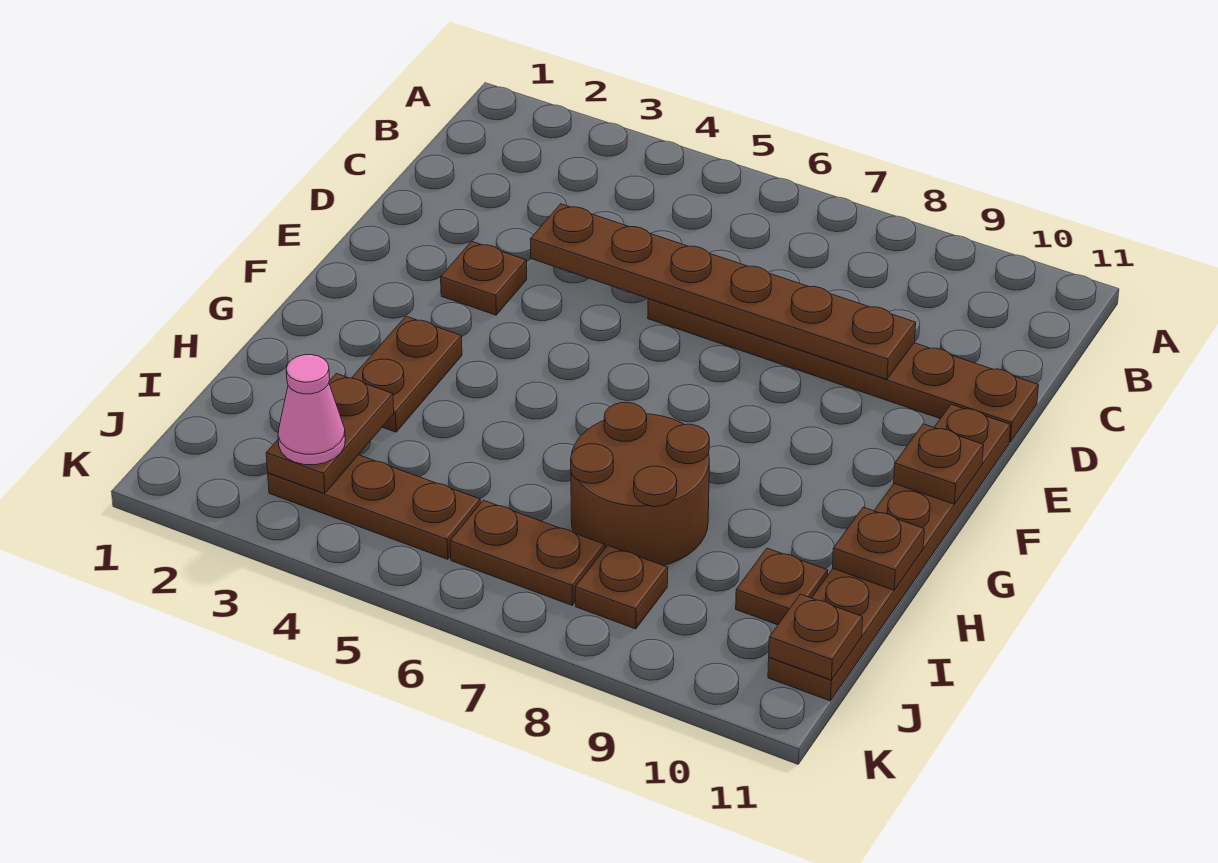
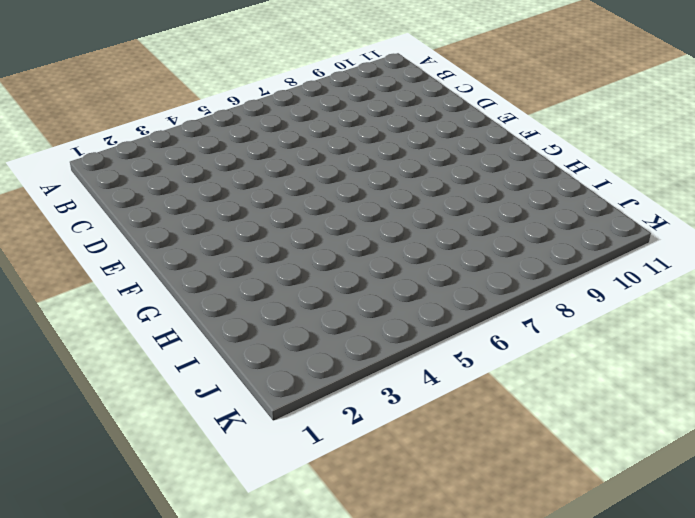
none -> brown 1x6 plate [648,298,1038,442]
none -> brown 1x1 plate [441,241,527,315]
none -> brown 1x6 plate [768,404,1011,701]

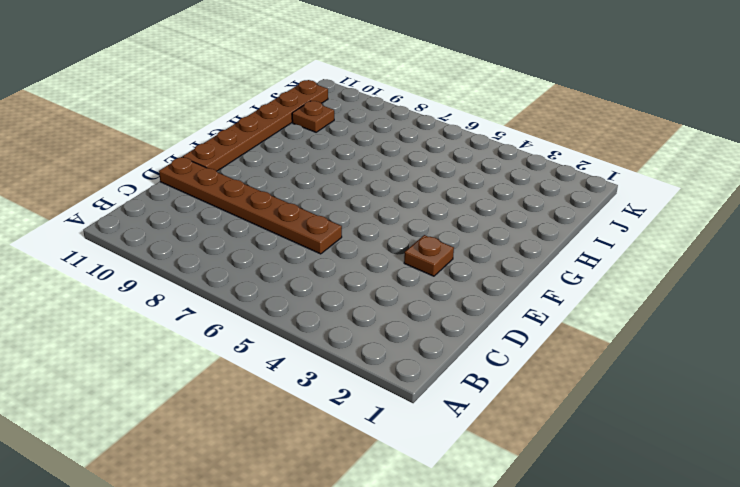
none -> brown 1x2 plate [352,316,462,432]
none -> brown 2x2 round brick [571,403,709,566]
none -> brown 1x3 plate [268,455,480,559]

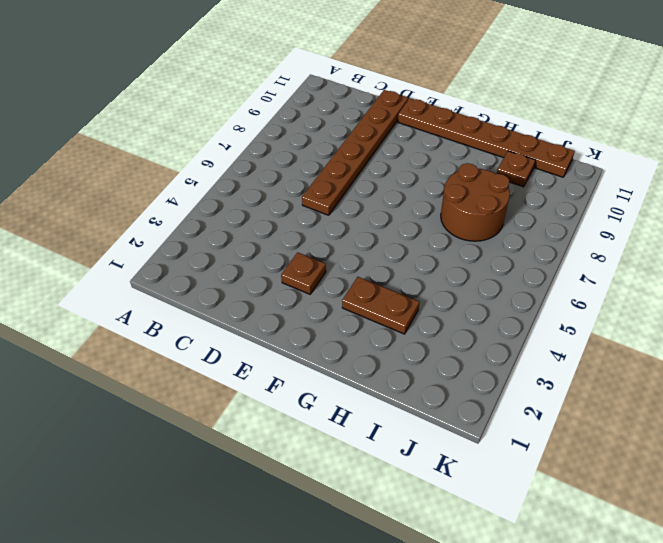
none -> brown 1x3 plate [268,455,480,559]
none -> brown 1x2 plate [450,500,605,605]
none -> brown 1x1 plate [575,545,668,629]

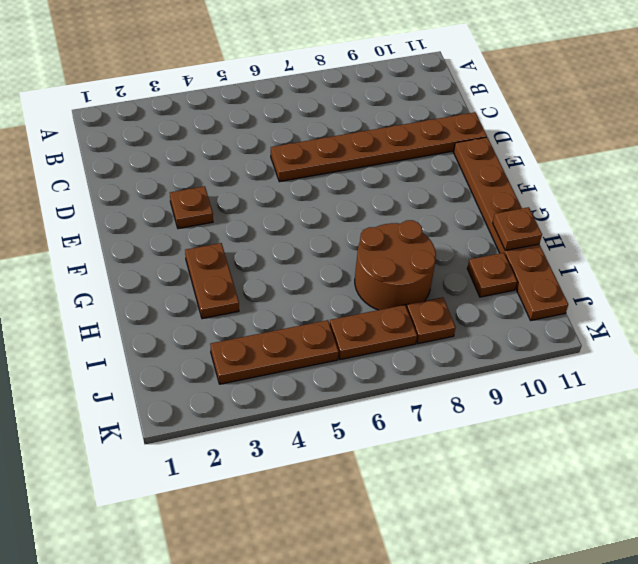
none -> brown 1x6 plate [531,204,916,379]
none -> brown 1x1 plate [894,424,984,504]
none -> brown 1x2 plate [266,373,394,494]

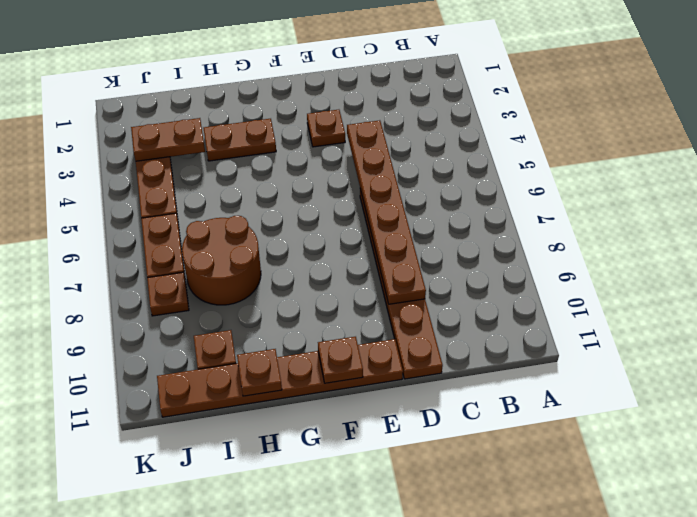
none -> brown 1x1 plate [769,594,863,680]
none -> pink 1x1 cone [278,355,345,465]

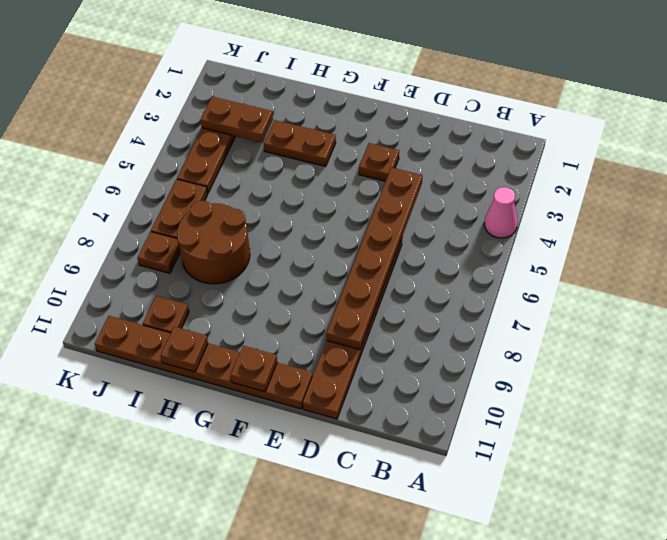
pink 1x1 cone [484,187,518,238] -> pink 1x1 cone moved to [278,355,345,465]
none -> brown 1x1 plate [769,594,863,680]

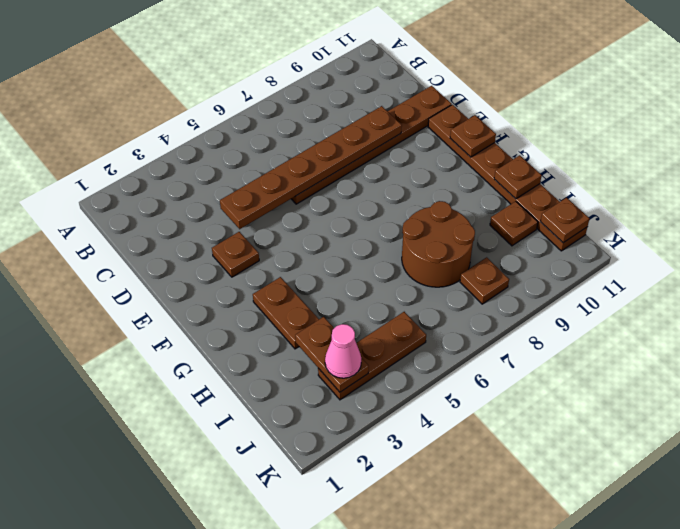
none -> brown 1x2 plate [450,500,605,605]

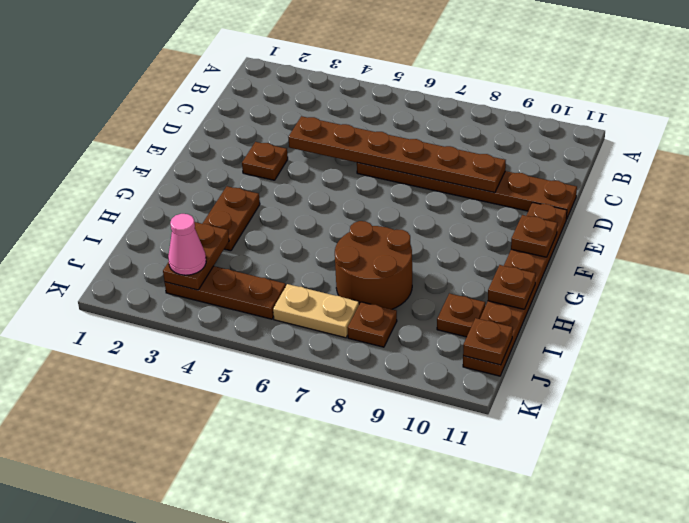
tan 1x2 plate [273,284,359,338] -> brown 1x2 plate [450,500,605,605]

